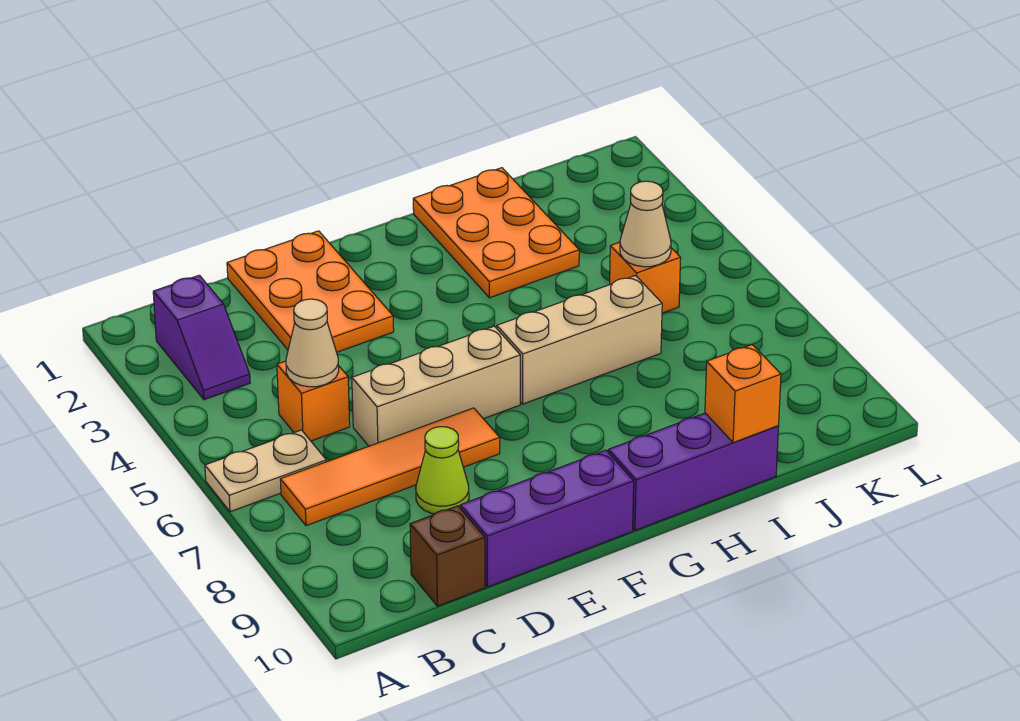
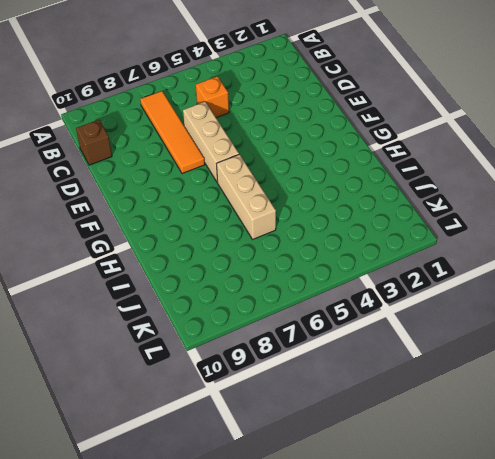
none -> tan 1x2 plate [205,430,326,512]
none -> purple 1x2 slope [153,275,250,400]
none -> orange 2x3 plate [227,231,394,352]

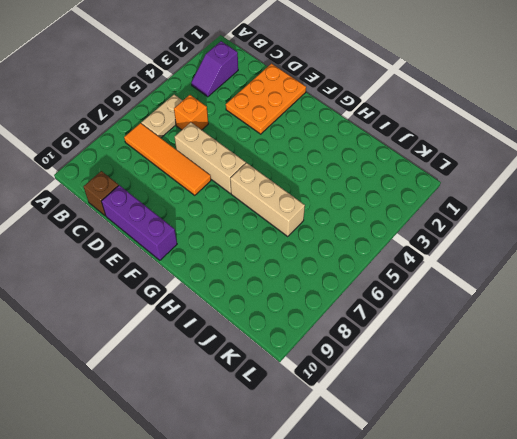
tan 1x2 plate [141,95,183,138] -> tan 1x2 plate turned to [205,430,326,512]
none -> lime 1x1 cone [416,427,469,514]
none -> purple 1x3 brick [608,413,779,530]
none -> orange 2x3 plate [413,168,579,298]

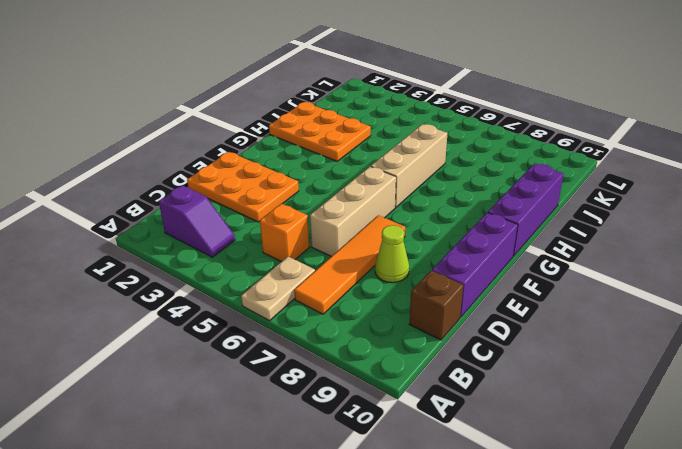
none -> orange 1x1 brick [610,242,681,313]
none -> tan 1x1 cone [286,299,339,387]
none -> orange 1x1 brick [705,344,781,443]

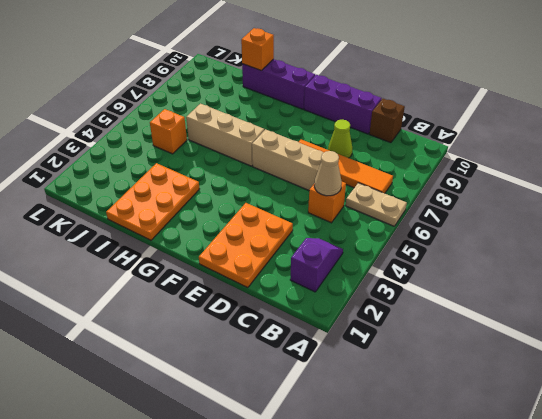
none -> tan 1x1 cone [620,181,671,267]

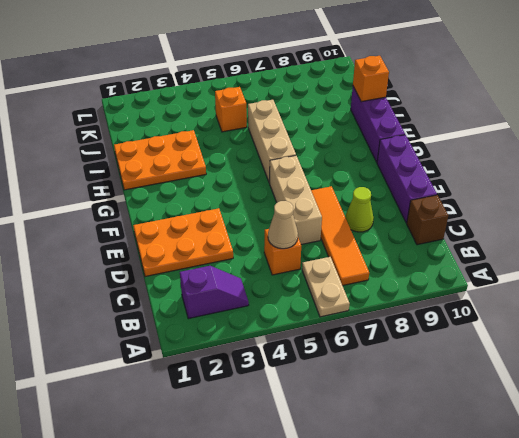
none -> tan 1x1 cone [620,181,671,267]

